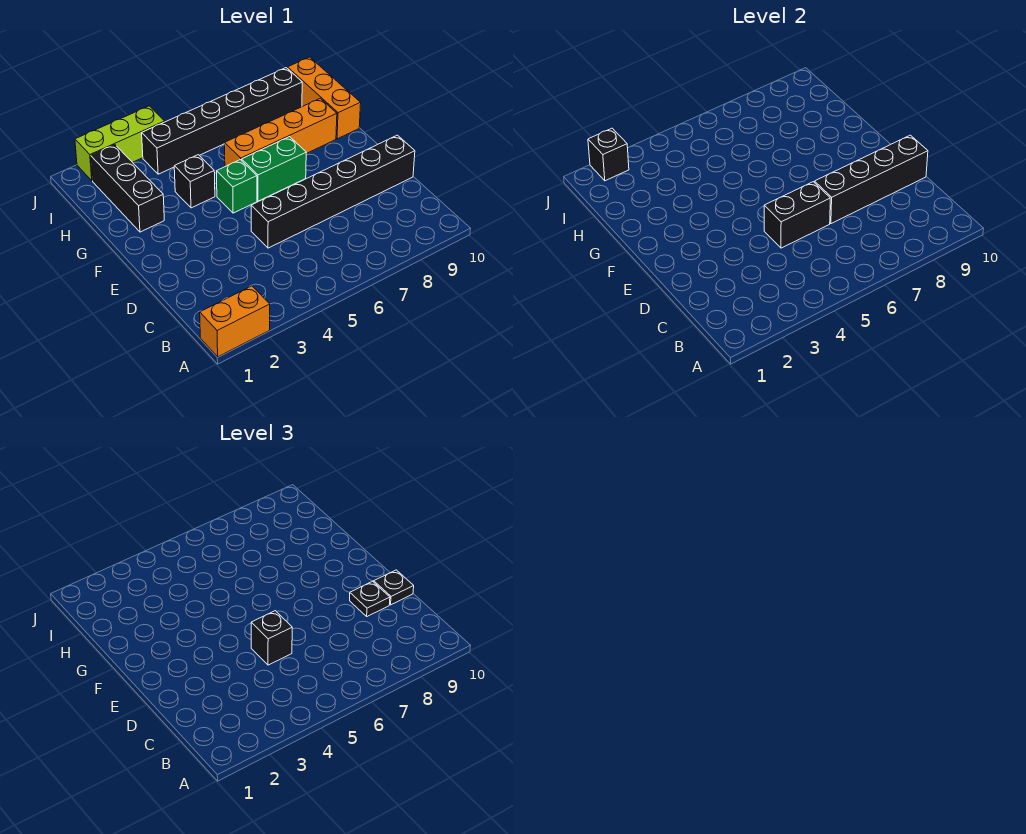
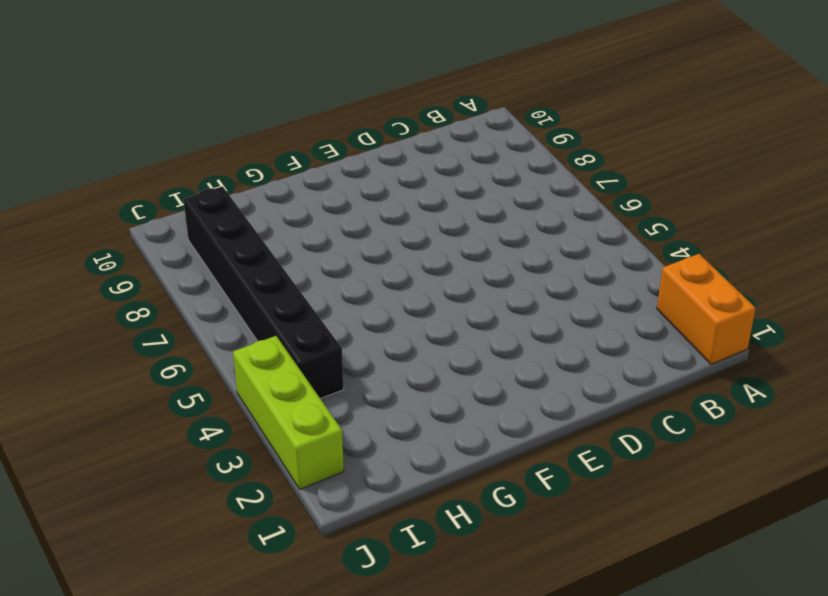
none -> black 1x6 brick [251,135,415,248]
none -> green 1x1 brick [217,160,257,213]
none -> green 1x2 brick [242,137,306,201]

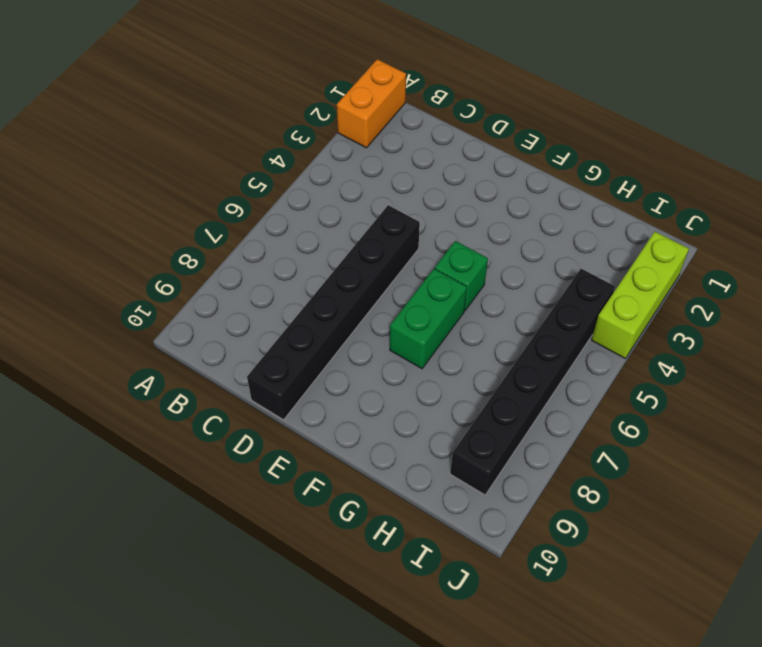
none -> black 1x3 brick [91,145,164,232]
none -> black 1x1 brick [174,155,215,208]
none -> orange 1x4 brick [225,98,337,167]

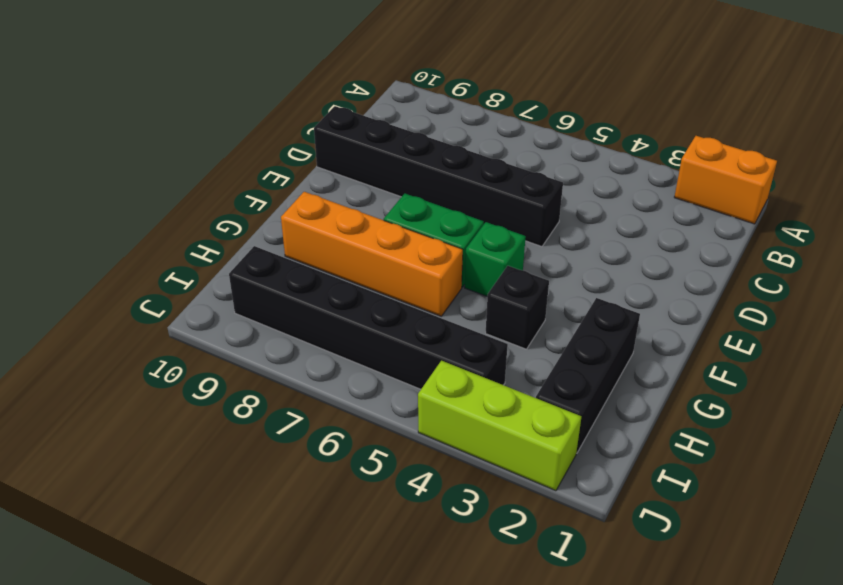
none -> orange 1x3 brick [287,57,361,139]
none -> black 1x2 brick [764,182,830,248]
none -> black 1x4 brick [814,135,928,224]

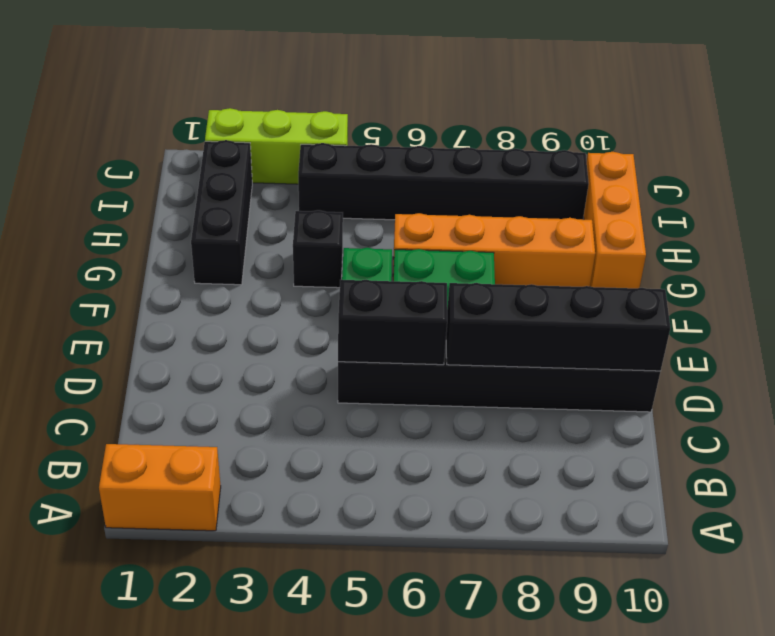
none -> black 1x1 brick [588,128,629,181]
none -> black 1x1 brick [251,611,292,665]
none -> black 1x1 plate [350,581,390,616]

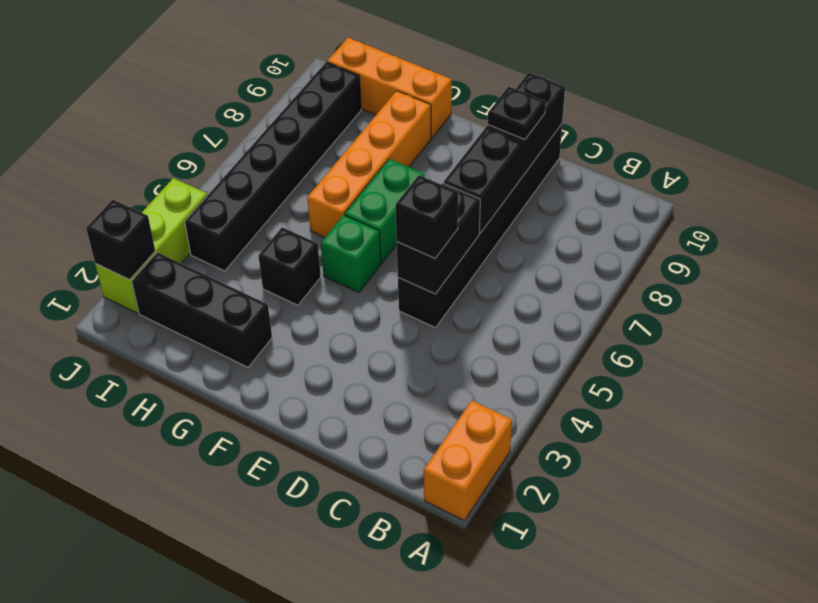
none -> black 1x1 plate [374,570,414,605]

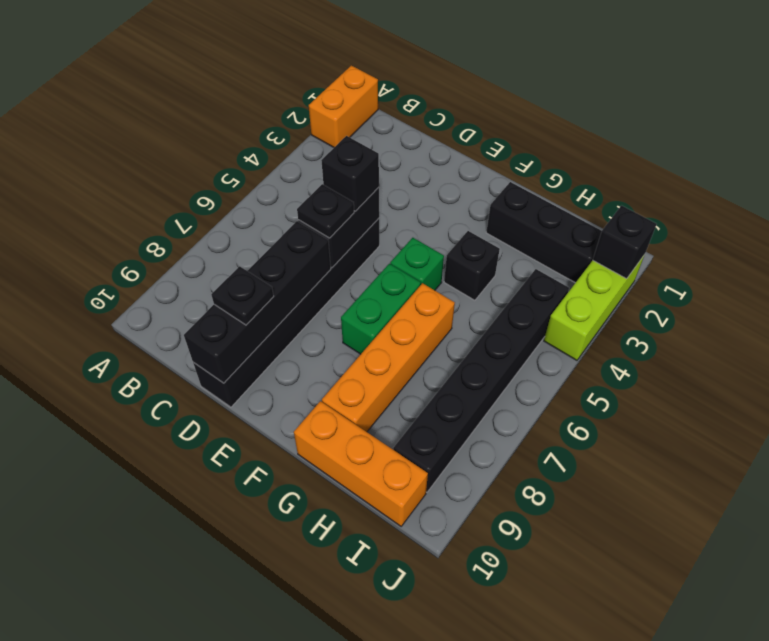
black 1x1 plate [297,184,354,238] -> black 1x1 plate moved to [374,570,414,605]

